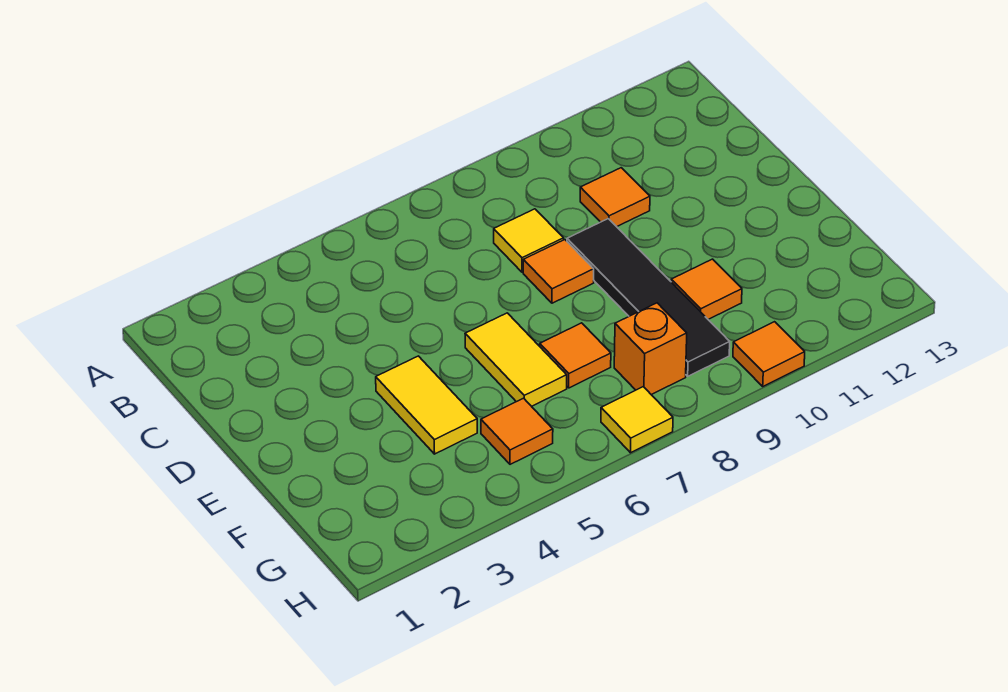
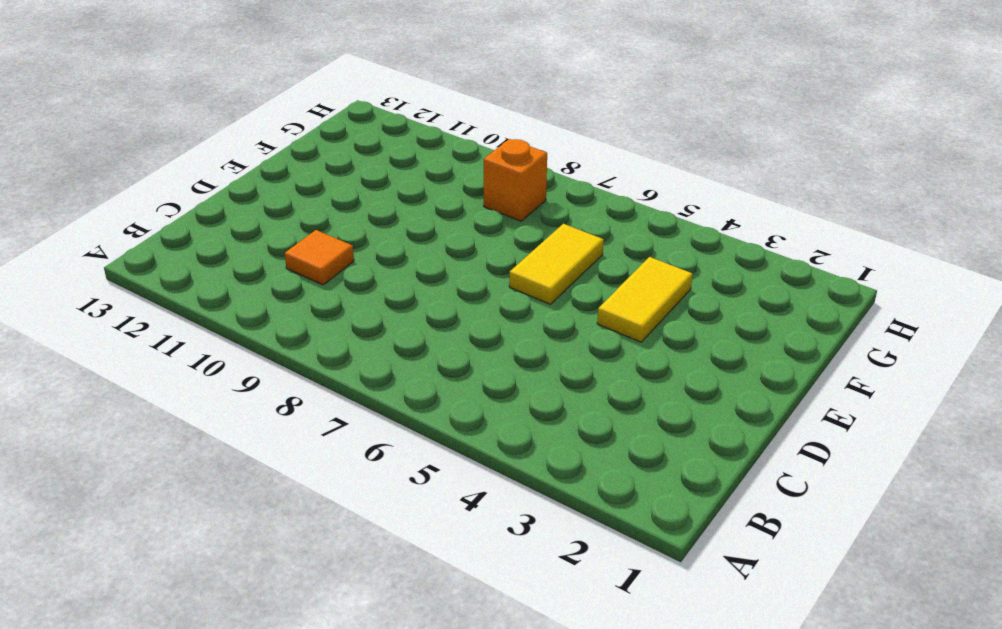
none -> yellow 1x1 tile [494,209,564,272]
none -> orange 1x1 tile [523,240,594,303]
none -> black 1x4 tile [567,219,730,376]

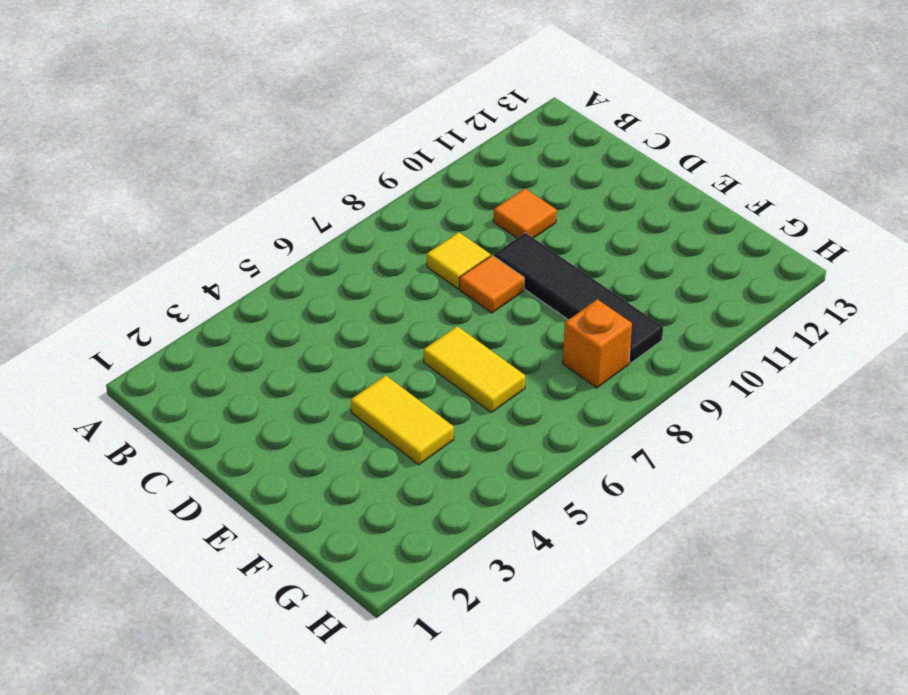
none -> orange 1x1 tile [540,323,611,388]
none -> orange 1x1 tile [671,259,742,319]
none -> orange 1x1 tile [481,398,553,464]

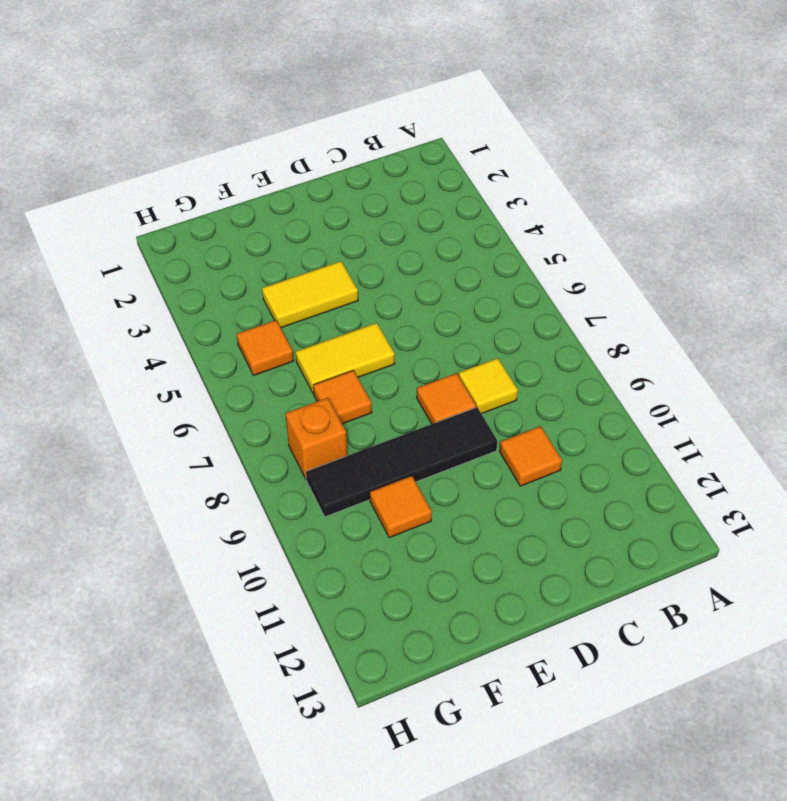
none -> yellow 1x1 tile [601,387,673,453]
none -> orange 1x1 tile [733,322,805,386]

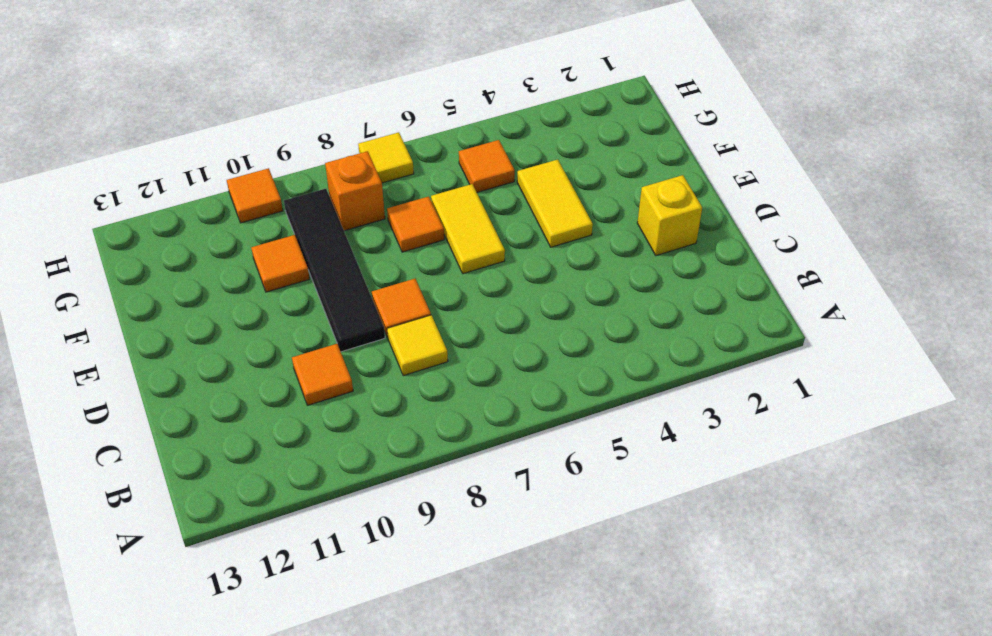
yellow 1x1 brick [637,175,702,255] -> none

